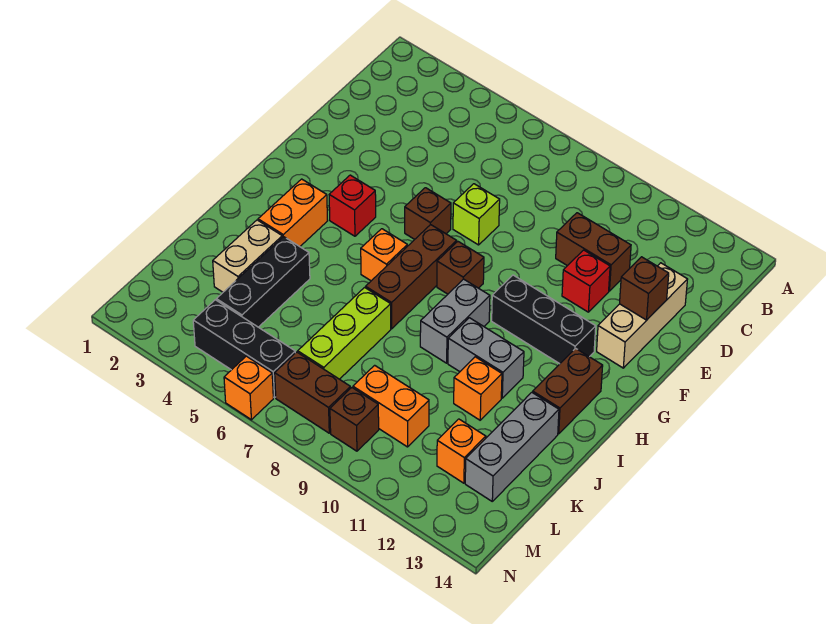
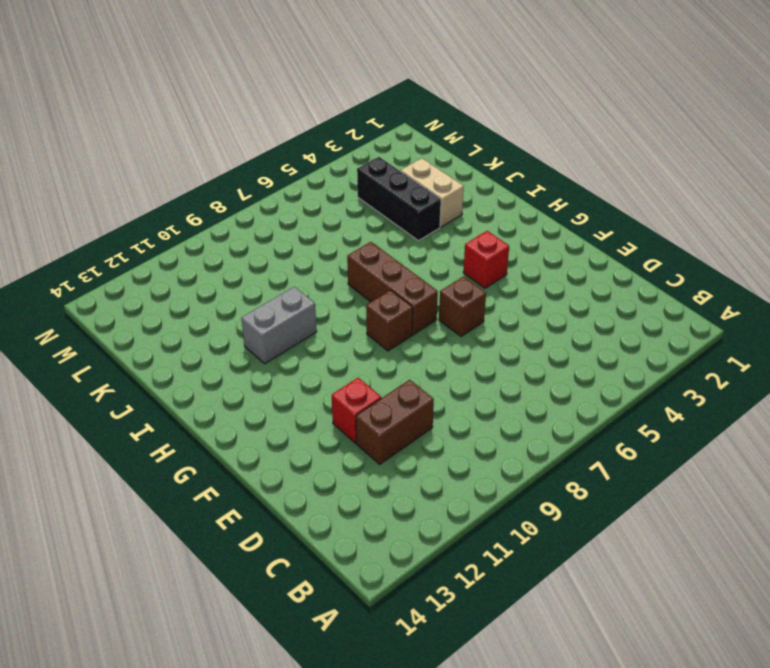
none -> tan 1x3 brick [597,263,688,368]
none -> lime 1x1 brick [453,184,500,245]
none -> black 1x3 brick [492,275,596,364]

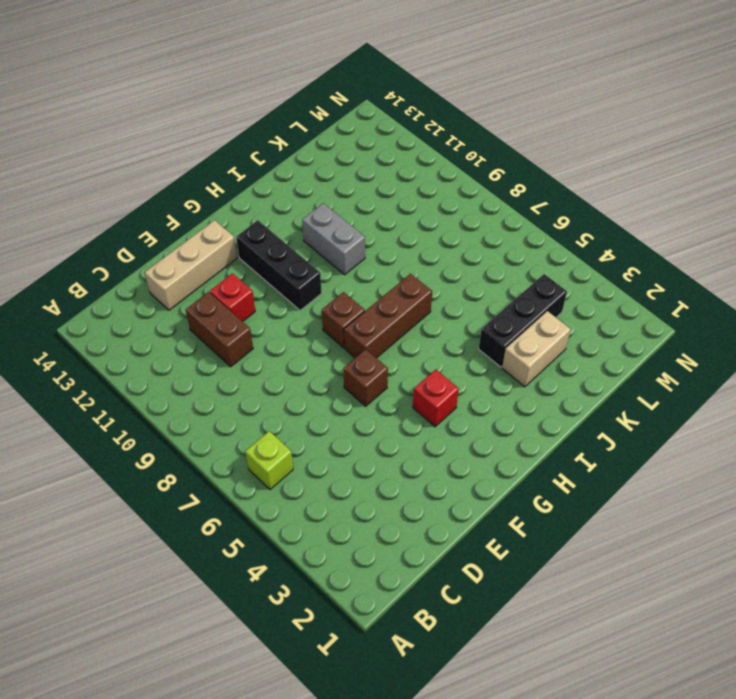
lime 1x1 brick [245,431,293,489] -> lime 1x1 brick moved to [453,184,500,245]
none -> orange 1x2 brick [258,179,328,247]
none -> orange 1x1 brick [361,229,407,281]
none -> grey 1x2 brick [420,279,490,363]

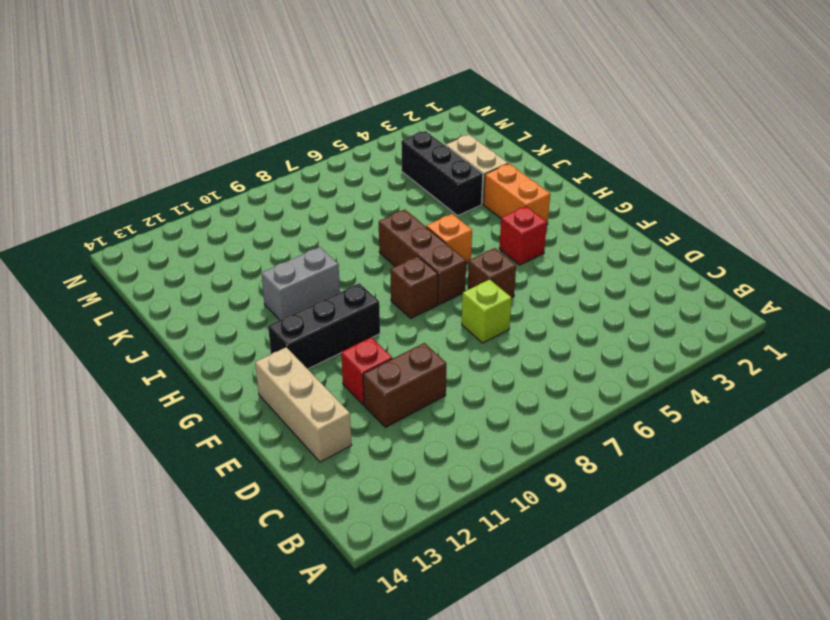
none -> grey 1x2 brick [420,279,490,363]
none -> brown 1x2 brick [533,348,603,434]
none -> lime 1x3 brick [298,287,391,379]

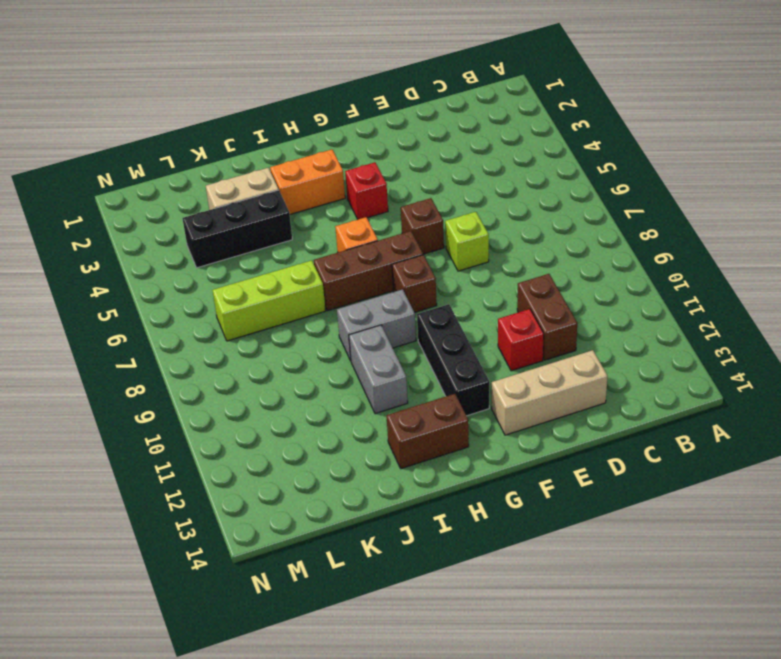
none -> orange 1x1 brick [454,357,502,420]
none -> grey 1x3 brick [465,392,559,501]
none -> orange 1x2 brick [353,365,429,447]

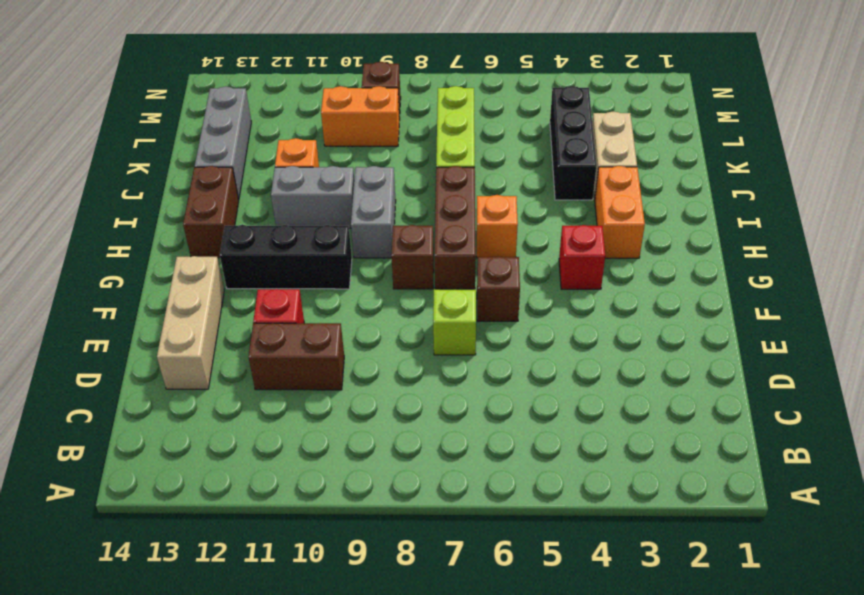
none -> orange 1x1 brick [437,419,486,483]
none -> black 1x3 brick [193,300,295,398]
none -> brown 1x2 brick [275,352,350,433]

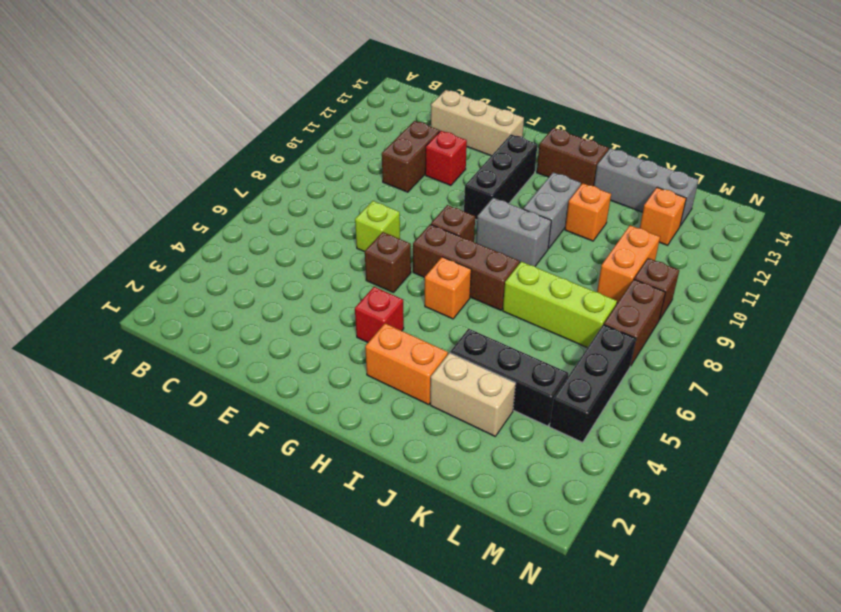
none -> orange 1x1 brick [224,356,273,420]
none -> brown 1x1 brick [620,257,669,320]

